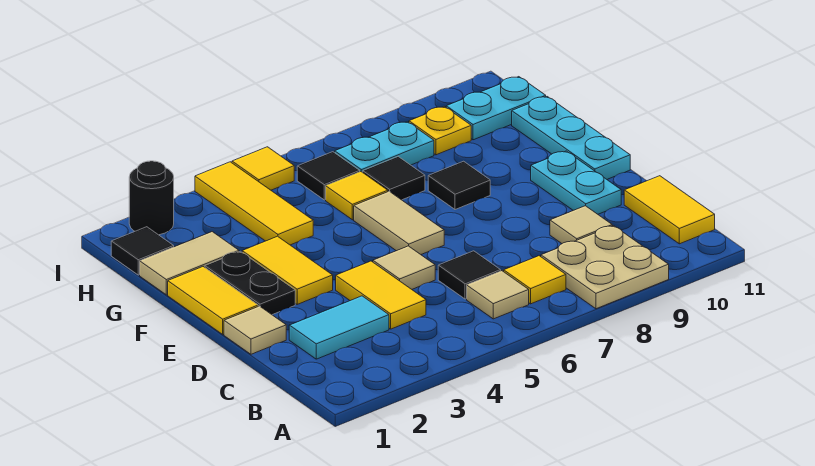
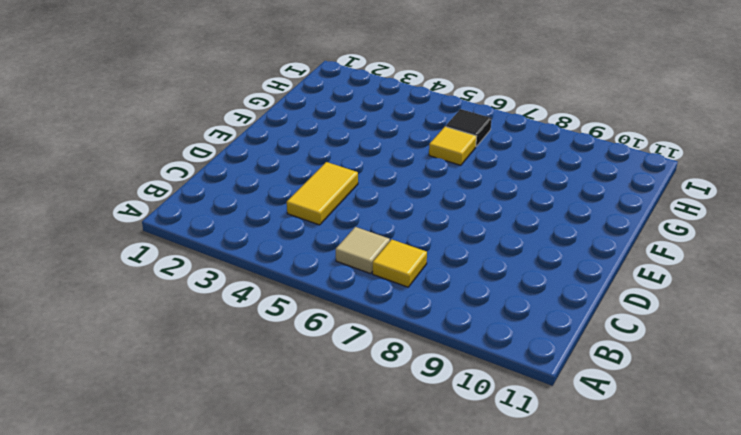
none -> tan 2x2 plate [541,226,669,309]
none -> yellow 1x2 tile [624,176,715,244]
none -> cyan 1x2 tile [289,296,389,359]

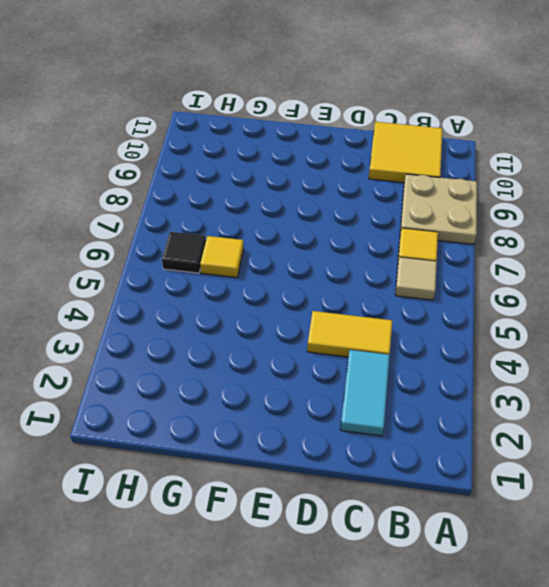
yellow 2x2 tile [369,122,442,183] -> yellow 1x2 tile [624,176,715,244]
none -> black 1x1 tile [438,251,501,299]
none -> tan 1x1 tile [550,206,612,243]
none -> tan 1x1 tile [224,306,286,354]

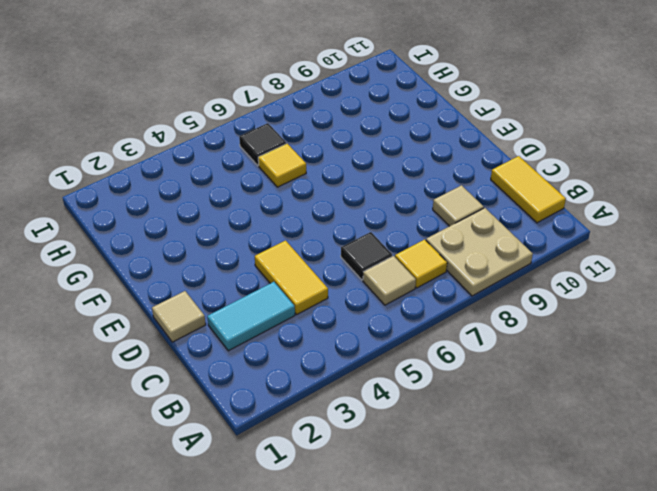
none -> tan 1x1 tile [373,246,435,289]
none -> cyan 1x2 plate [531,151,621,214]
none -> yellow 1x2 tile [168,267,258,334]

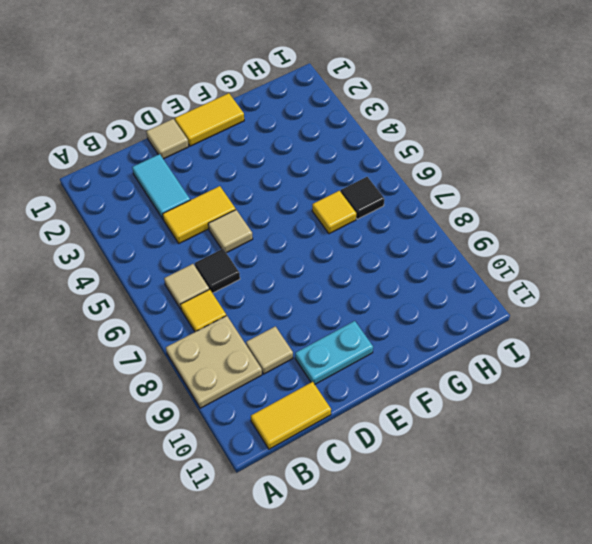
none -> black 1x2 plate [205,251,295,315]
none -> yellow 1x2 tile [242,236,333,304]
none -> tan 1x2 tile [354,191,444,254]

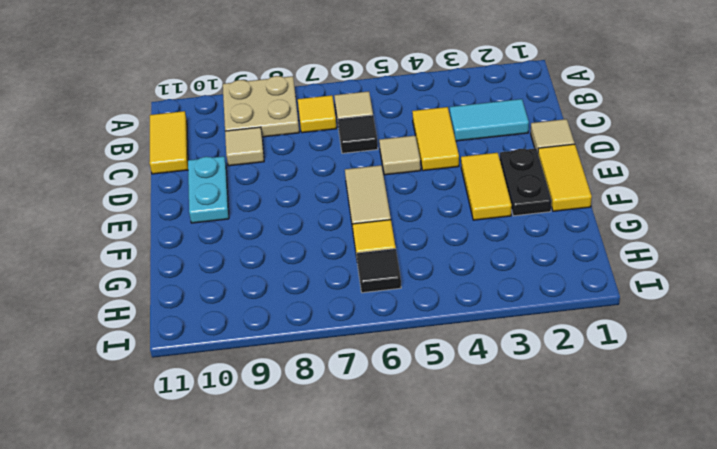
none -> cyan 1x3 plate [512,97,630,179]
none -> black 1x1 tile [428,161,490,210]
none -> tan 1x2 tile [140,232,239,295]

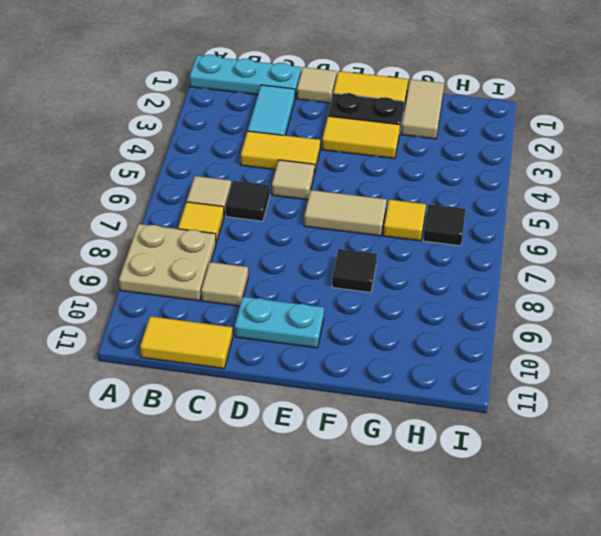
cyan 1x3 plate [190,55,301,97] -> cyan 1x3 plate moved to [512,97,630,179]
none -> yellow 1x3 tile [195,162,313,245]
none -> black 1x1 tile [363,157,425,200]
none -> black 1x1 tile [111,227,174,275]

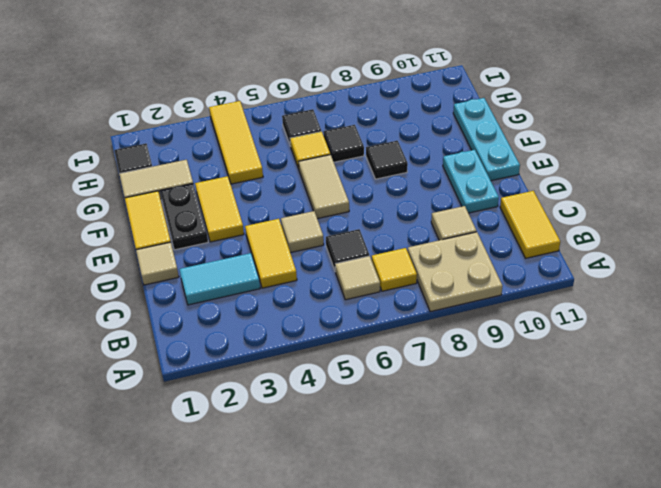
none -> cyan 1x2 plate [335,122,434,172]
none -> yellow 1x1 plate [409,107,471,155]
none -> cyan 1x2 plate [446,77,546,140]

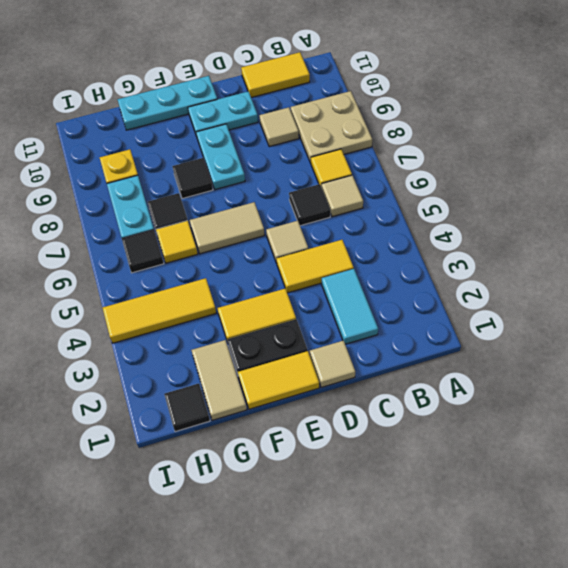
cyan 1x2 plate [196,124,245,190] -> cyan 1x2 plate moved to [446,77,546,140]
none -> black 1x1 round brick [129,161,174,235]
none -> yellow 1x1 tile [232,147,294,190]

